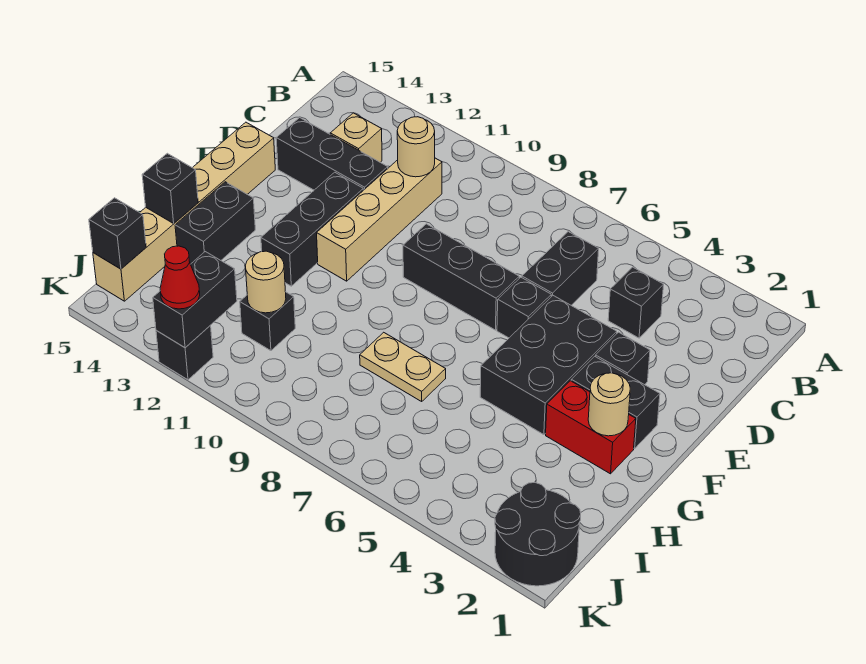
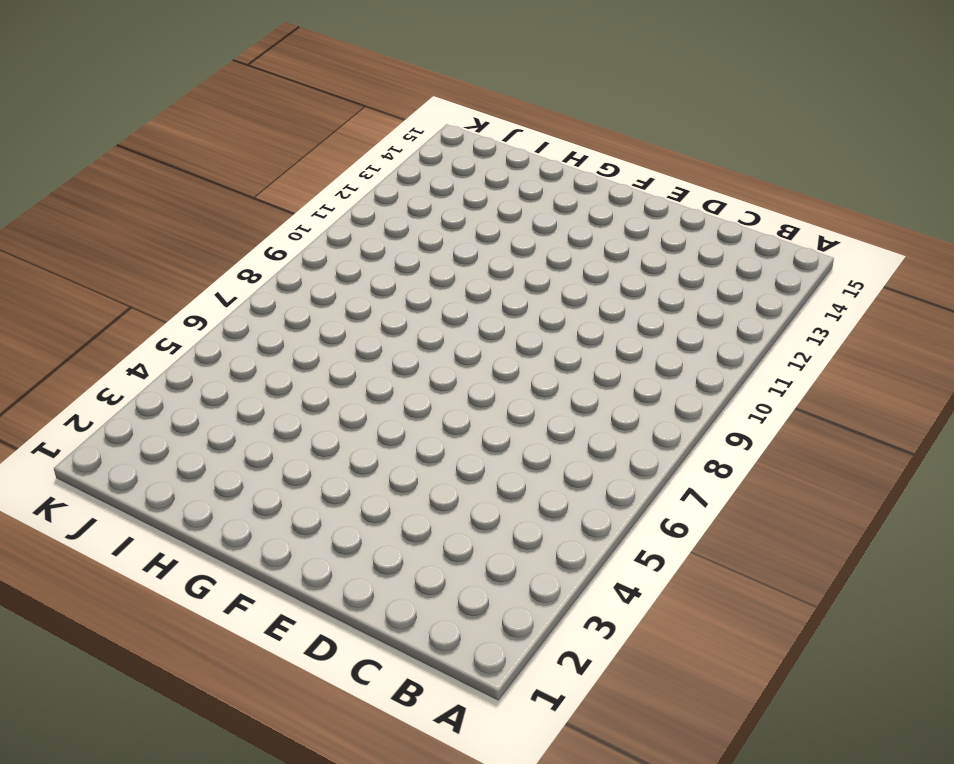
none -> black 1x1 brick [608,267,664,338]
none -> black 1x2 brick [522,232,599,305]
none -> tan 1x4 brick [317,158,442,281]

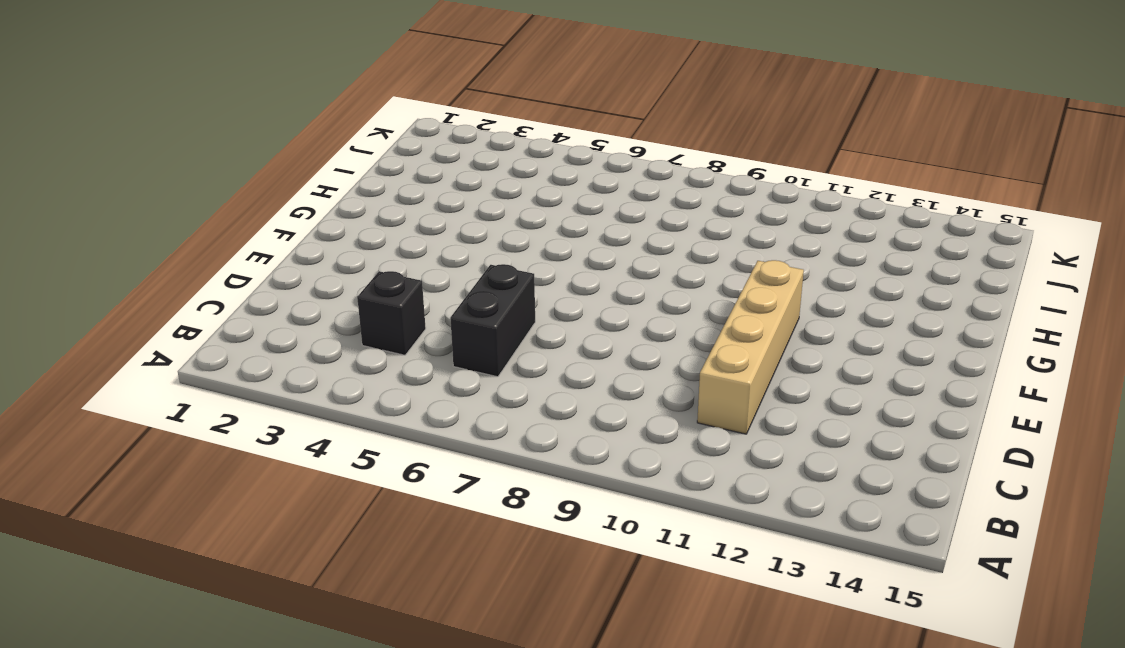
none -> tan 1x1 brick [330,113,382,162]
none -> black 1x3 brick [276,118,388,190]
none -> black 1x1 brick [596,332,650,385]

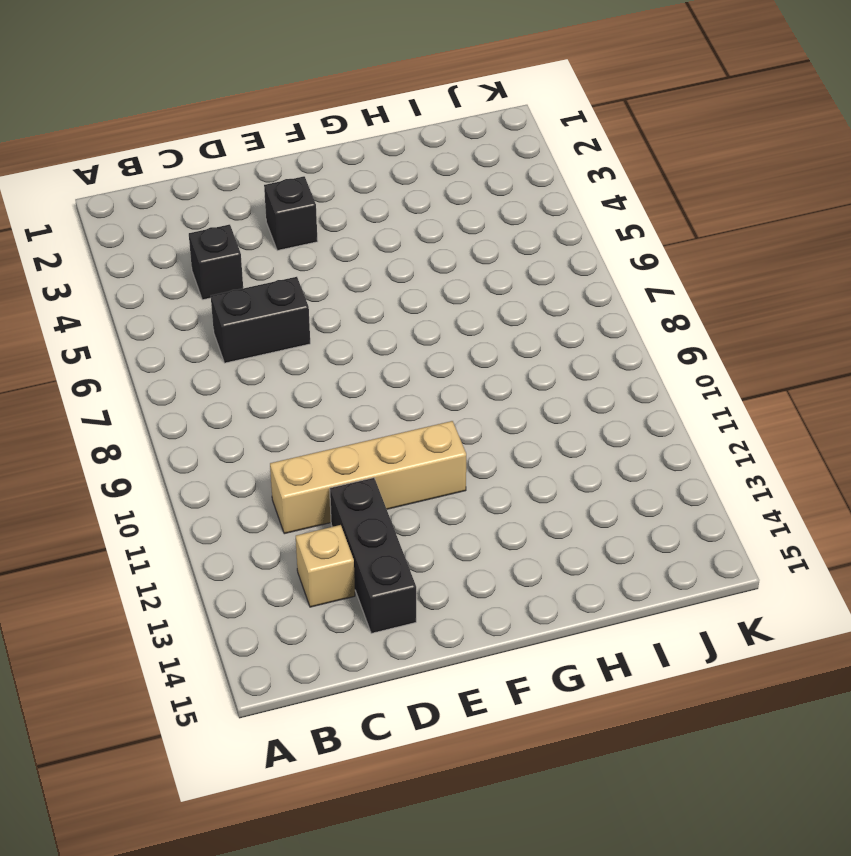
none -> black 2x3 brick [480,296,617,435]
none -> black 1x1 brick [497,277,551,338]
none -> black 1x3 brick [403,224,519,330]

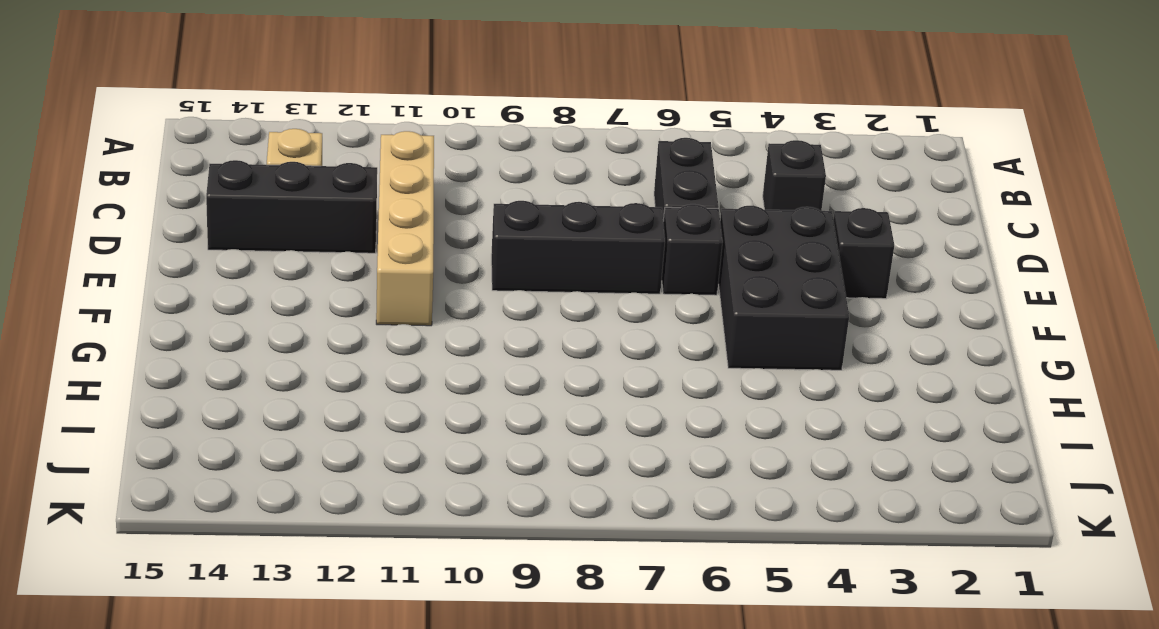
none -> black 1x3 brick [261,172,363,286]
none -> tan 1x6 brick [93,122,275,301]
none -> black 1x2 brick [571,356,660,449]

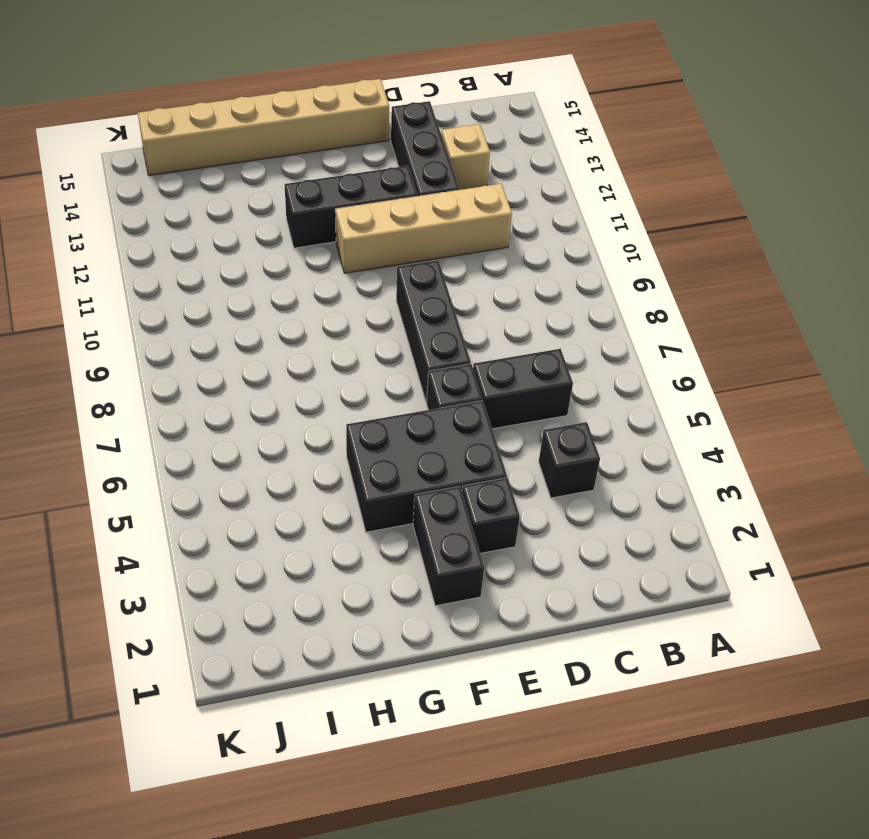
none -> red 1x2 brick [546,381,636,474]
none -> black 1x2 brick [175,182,255,264]
none -> tan 1x2 plate [360,332,446,401]

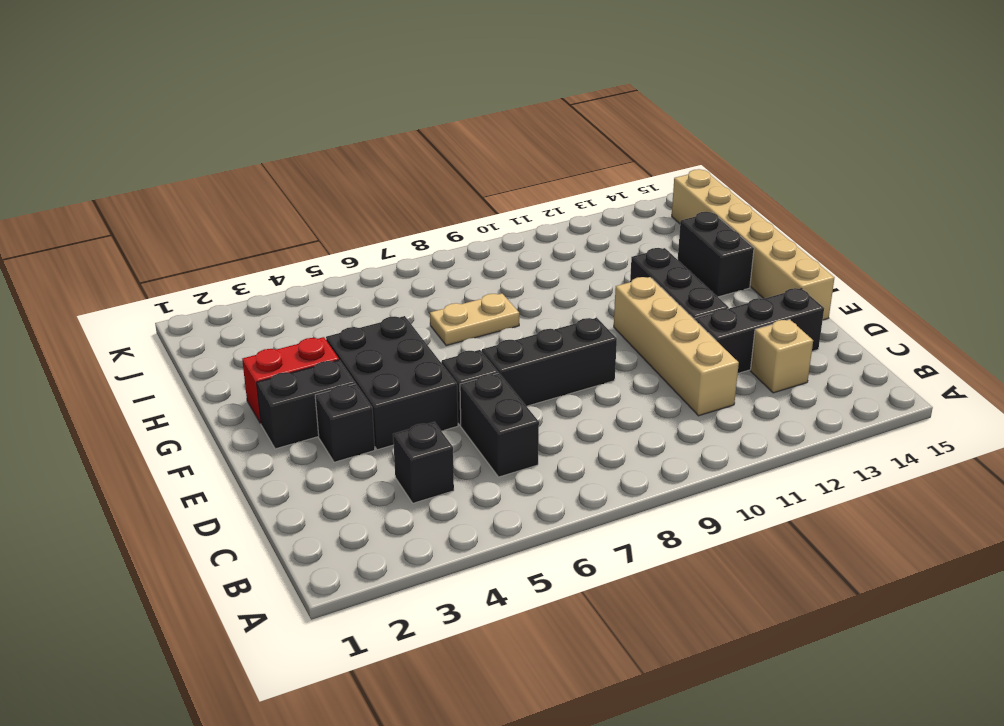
none -> black 1x1 brick [240,292,295,351]
none -> black 2x2 round brick [495,483,581,586]
none -> black 1x1 brick [156,326,213,380]

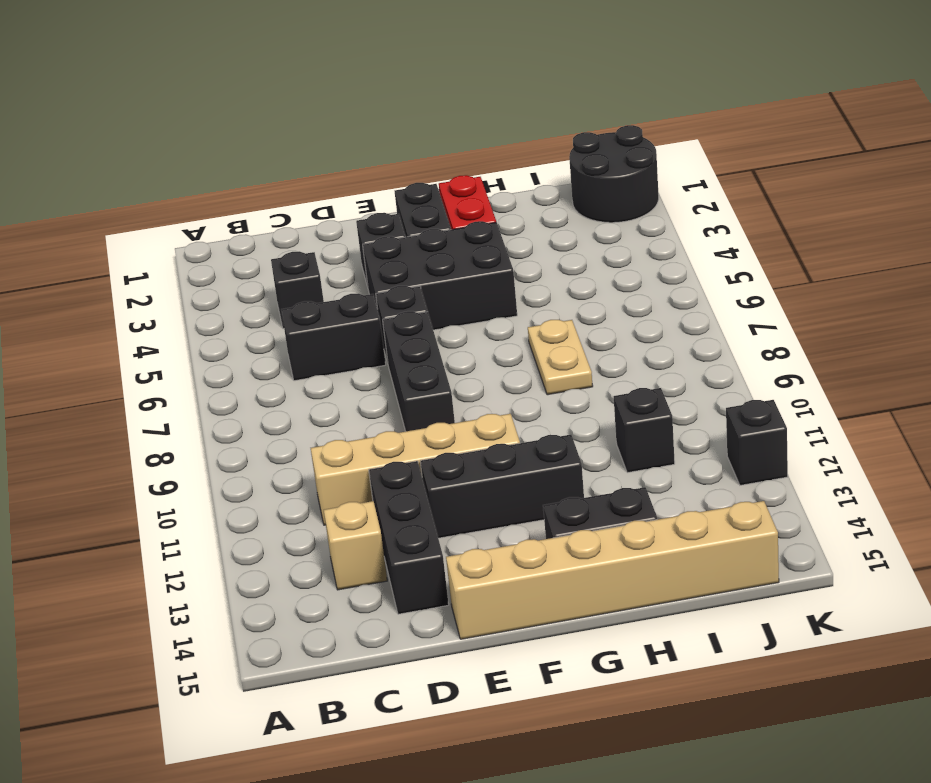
none -> tan 1x1 round brick [397,117,435,177]
none -> tan 1x1 round brick [588,373,630,436]
none -> black 1x1 brick [142,153,198,223]

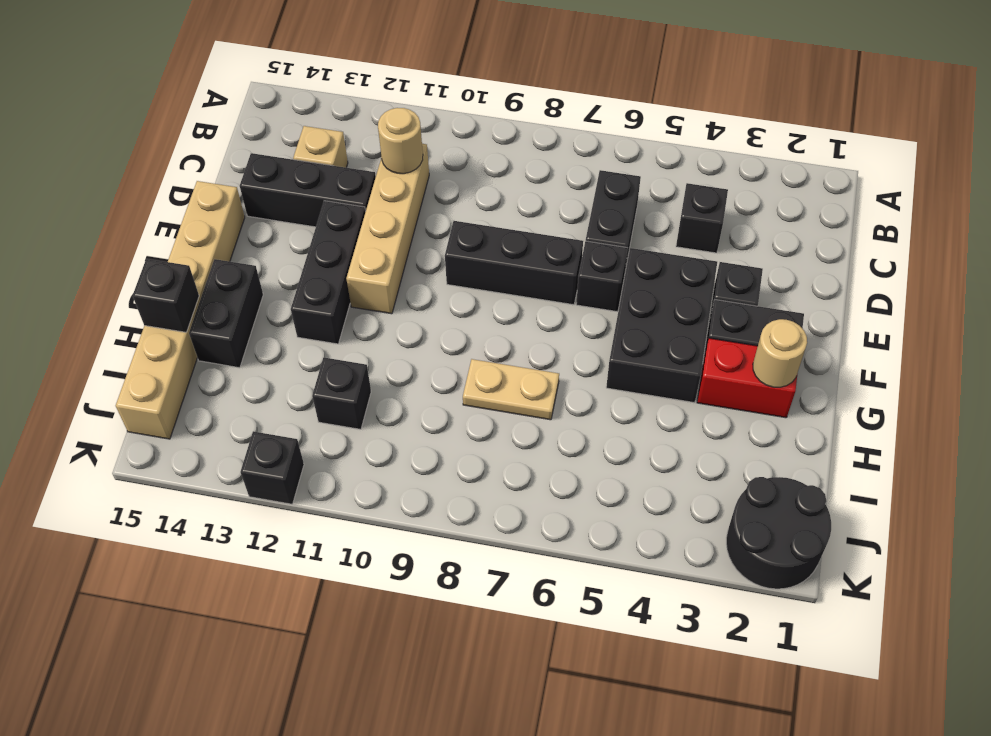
none -> tan 1x1 round brick [245,251,286,313]
none -> black 1x2 brick [153,252,237,348]
none -> black 1x1 brick [89,198,146,269]

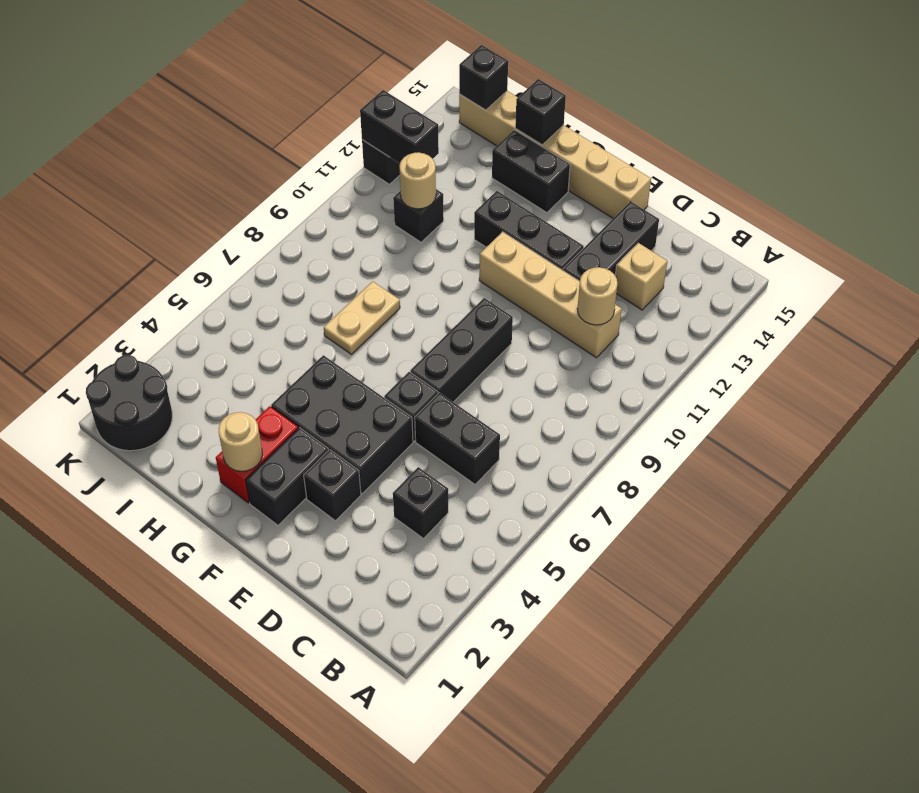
none -> red 1x1 cone [160,246,200,309]

